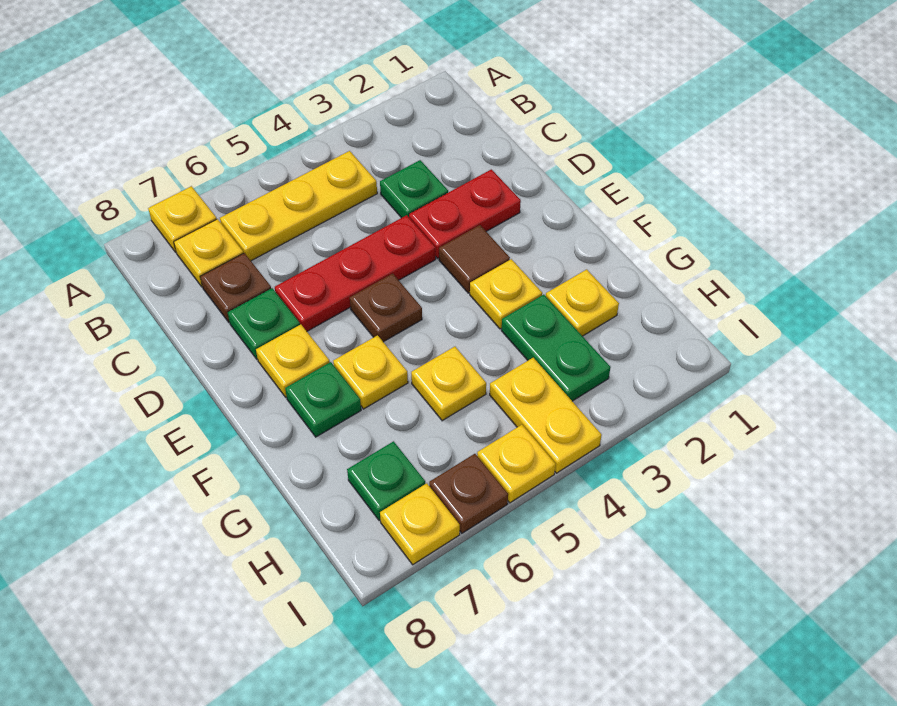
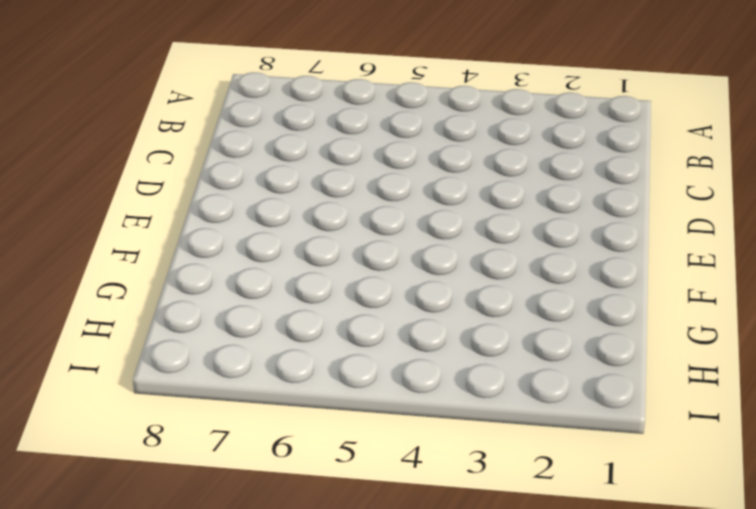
none -> yellow 1x1 plate [148,186,217,252]
none -> yellow 1x3 plate [220,151,377,261]
none -> yellow 1x1 plate [174,219,243,287]

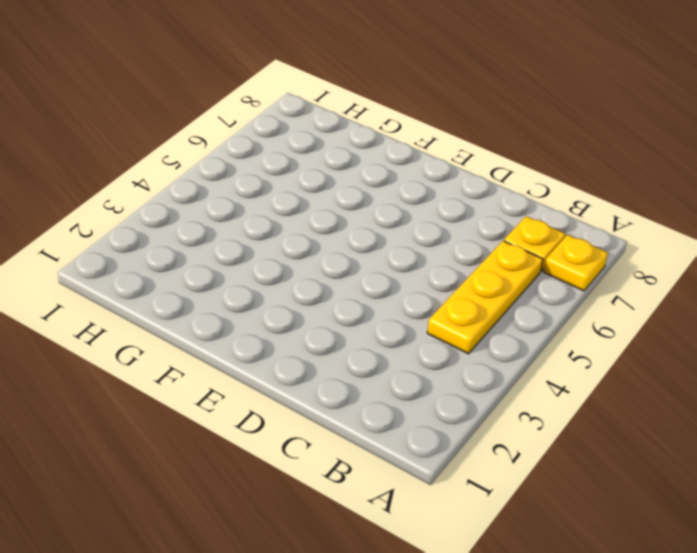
none -> green 1x1 plate [380,160,448,218]
none -> brown 1x1 plate [200,253,271,322]
none -> red 1x2 plate [409,169,521,258]

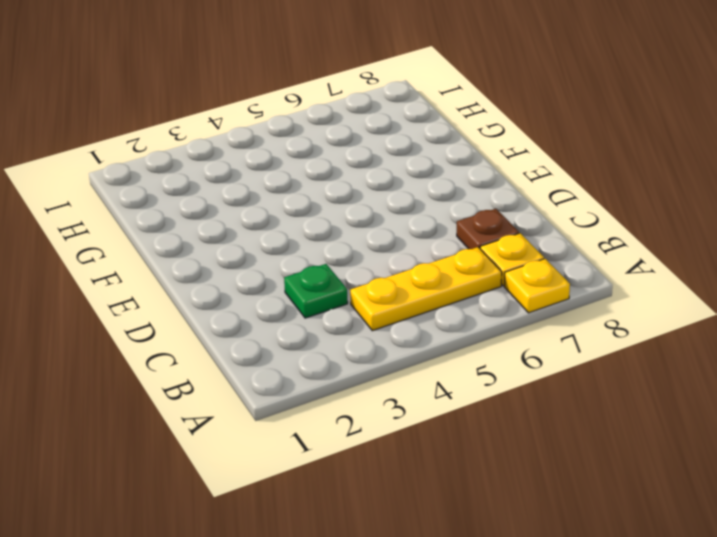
none -> red 1x2 plate [409,169,521,258]
none -> red 1x3 plate [275,215,436,331]
none -> green 1x1 plate [228,288,300,359]

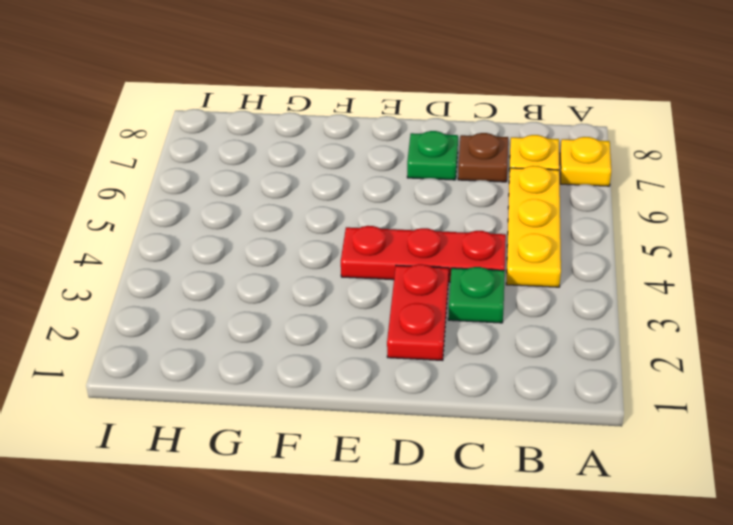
red 1x3 plate [341,226,506,282] -> red 1x3 plate turned to [275,215,436,331]
none -> brown 1x1 tile [439,225,510,293]
none -> brown 1x1 plate [350,274,422,342]
none -> yellow 1x1 plate [256,325,330,397]

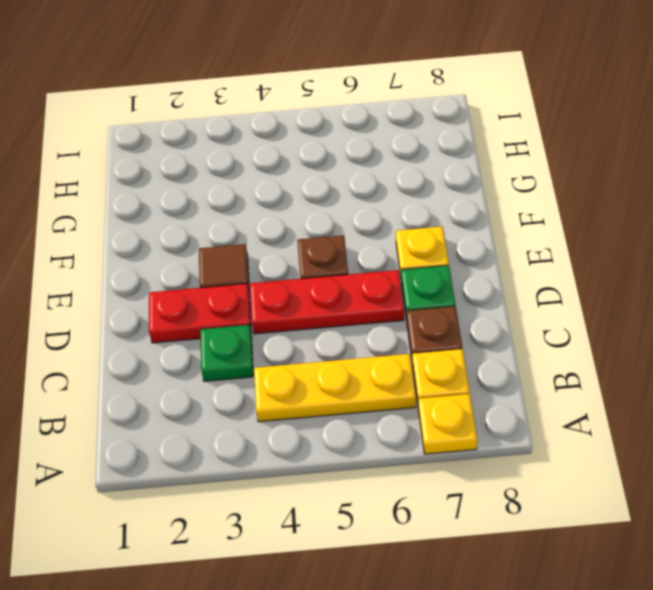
none -> yellow 1x1 plate [470,259,542,329]
none -> yellow 1x1 plate [333,335,408,409]
none -> green 1x1 plate [285,362,361,437]

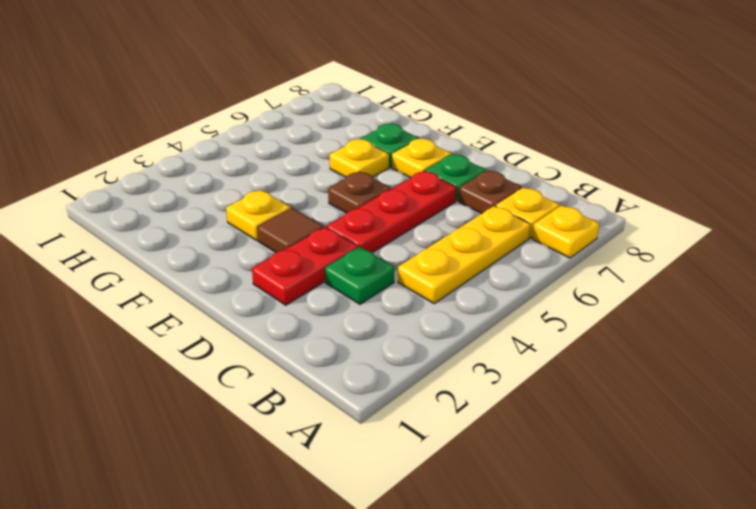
none -> yellow 1x1 plate [546,269,619,336]
none -> green 1x2 plate [502,295,611,401]
none -> yellow 1x1 plate [411,347,486,421]

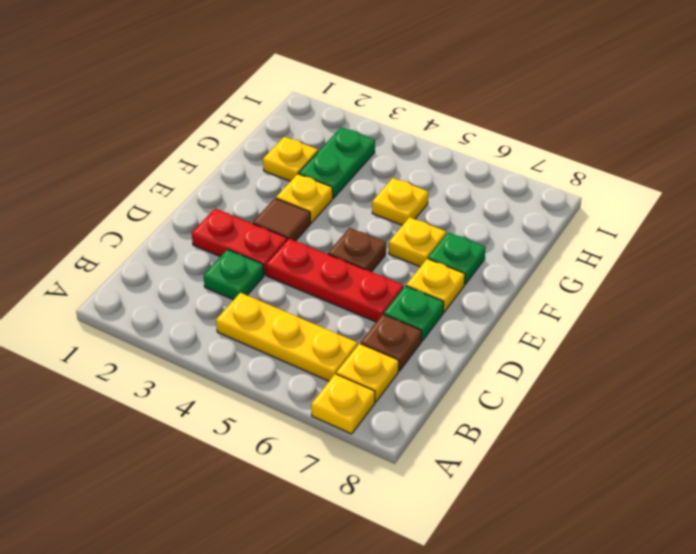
none -> yellow 1x2 plate [490,358,602,473]
none -> green 1x1 plate [347,441,425,521]
none -> yellow 1x1 plate [477,425,556,503]

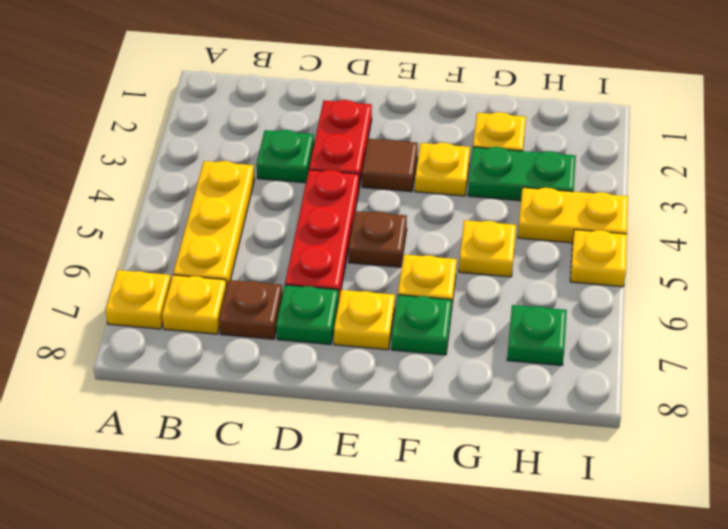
none -> brown 1x1 plate [429,454,508,533]
none -> yellow 1x1 plate [380,483,460,565]

